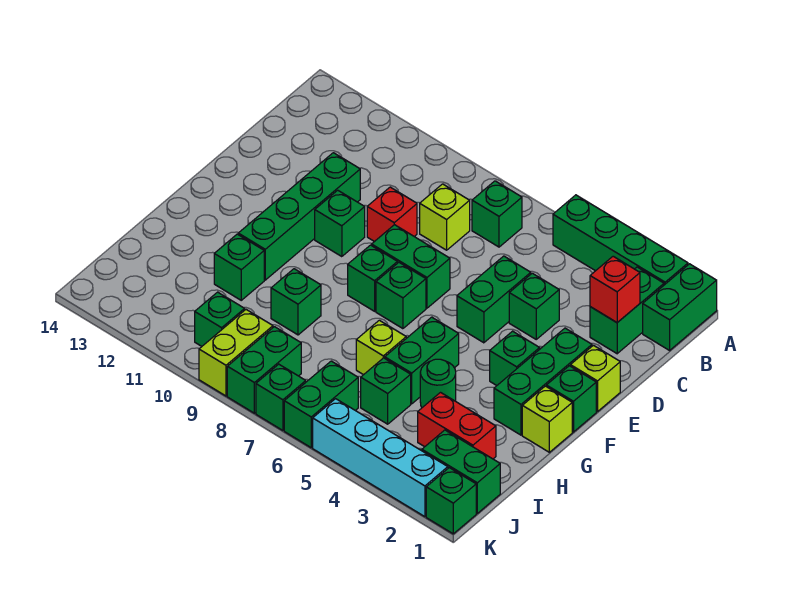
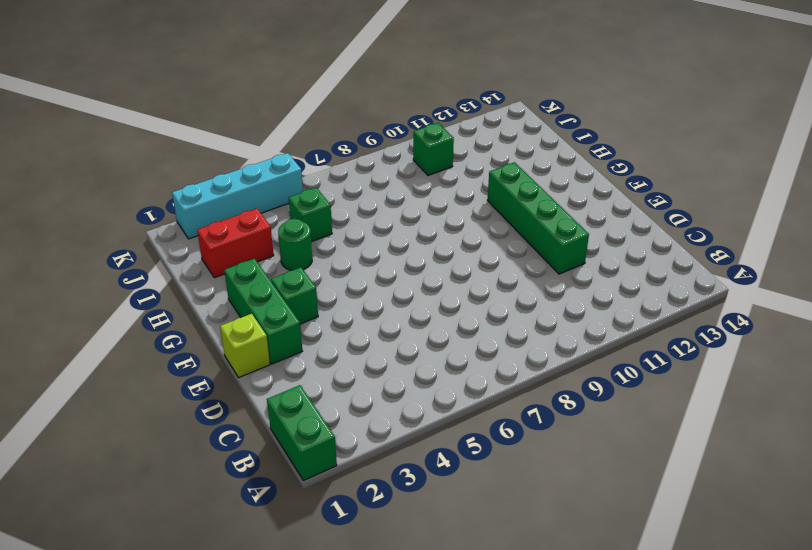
none -> green 1x4 brick [553,195,688,285]
none -> green 1x2 brick [590,267,664,354]
none -> green 1x1 brick [472,181,522,247]
none -> lime 1x1 brick [420,184,470,250]

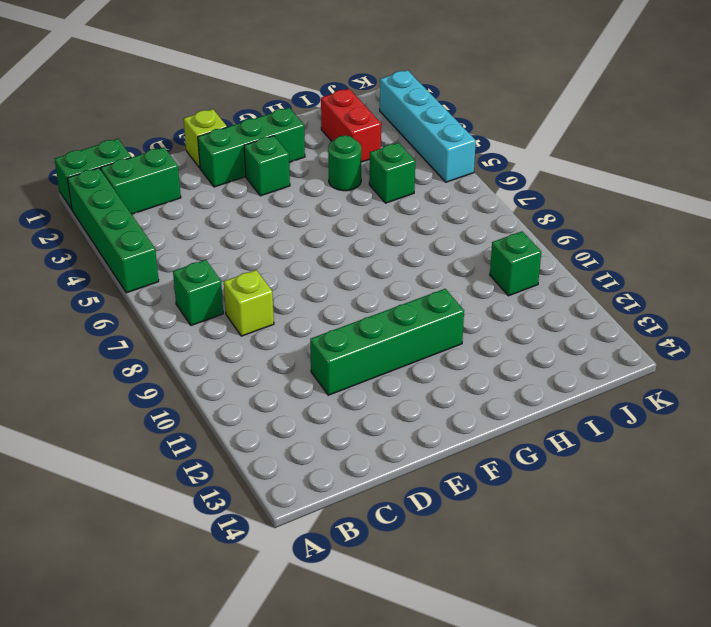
none -> green 1x1 brick [509,273,559,339]
none -> green 1x2 brick [457,256,531,343]
none -> red 1x1 brick [367,187,417,242]
none -> green 1x2 brick [372,225,450,308]

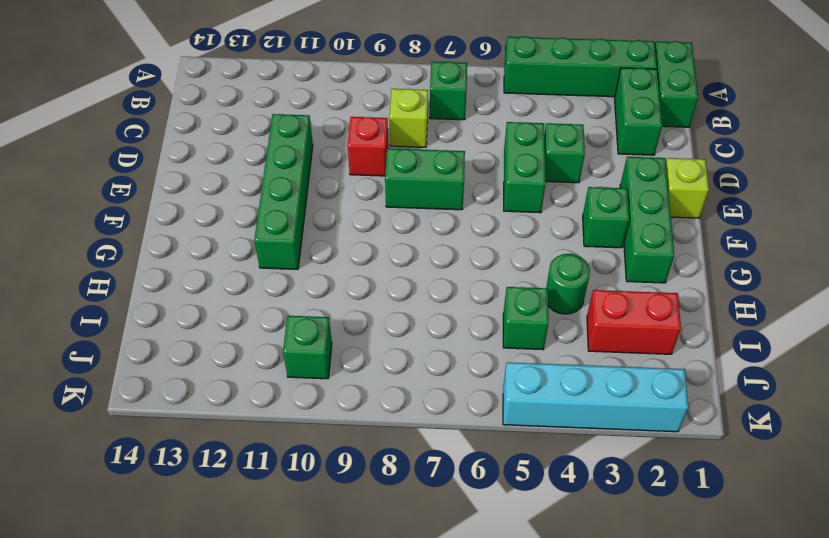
none -> green 1x1 brick [315,190,365,257]
none -> green 1x1 brick [546,366,596,432]
none -> green 1x1 brick [376,263,426,329]
none -> green 1x1 brick [348,245,398,311]

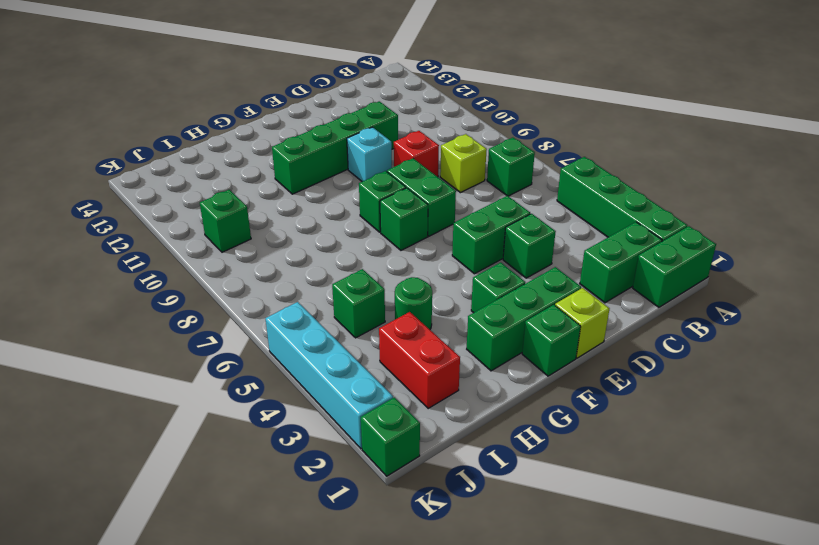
cyan 1x1 brick [347,127,392,182] -> green 1x1 brick [315,190,365,257]
none -> lime 1x1 brick [522,386,572,452]
none -> green 1x2 brick [385,317,459,404]
none -> lime 1x1 brick [356,320,406,375]
none -> green 1x1 brick [271,269,321,335]

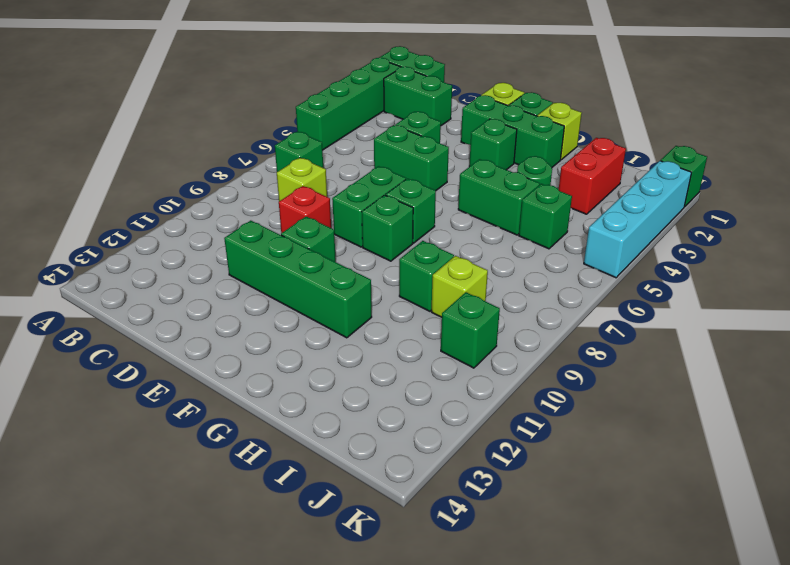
lime 1x1 brick [432,256,488,317] -> lime 1x1 brick moved to [356,320,406,375]
none -> green 1x1 brick [214,234,264,300]
none -> green 1x2 brick [422,430,500,513]
none -> green 1x2 brick [284,361,358,448]
none -> green 1x2 brick [227,327,301,413]

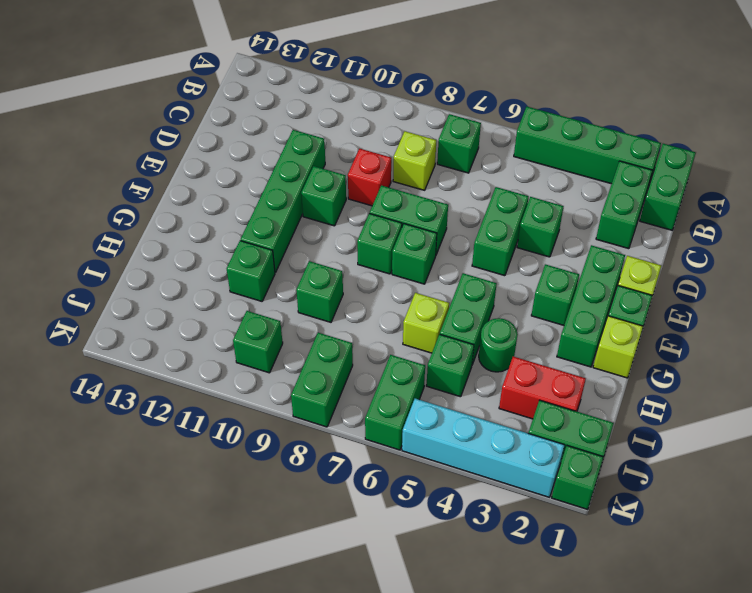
none -> lime 1x2 brick [199,310,273,396]
none -> green 1x1 brick [256,364,306,430]
none -> red 1x1 brick [590,256,640,322]

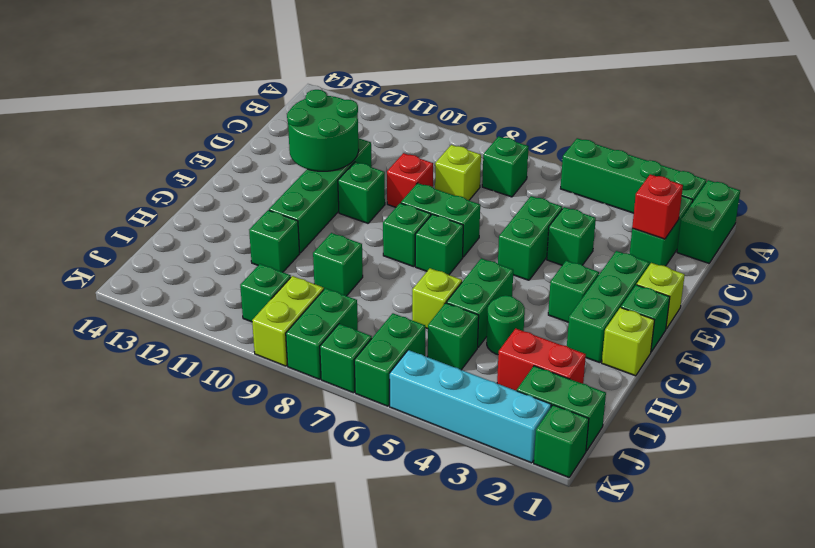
green 2x2 round brick [287,90,359,171] -> none

